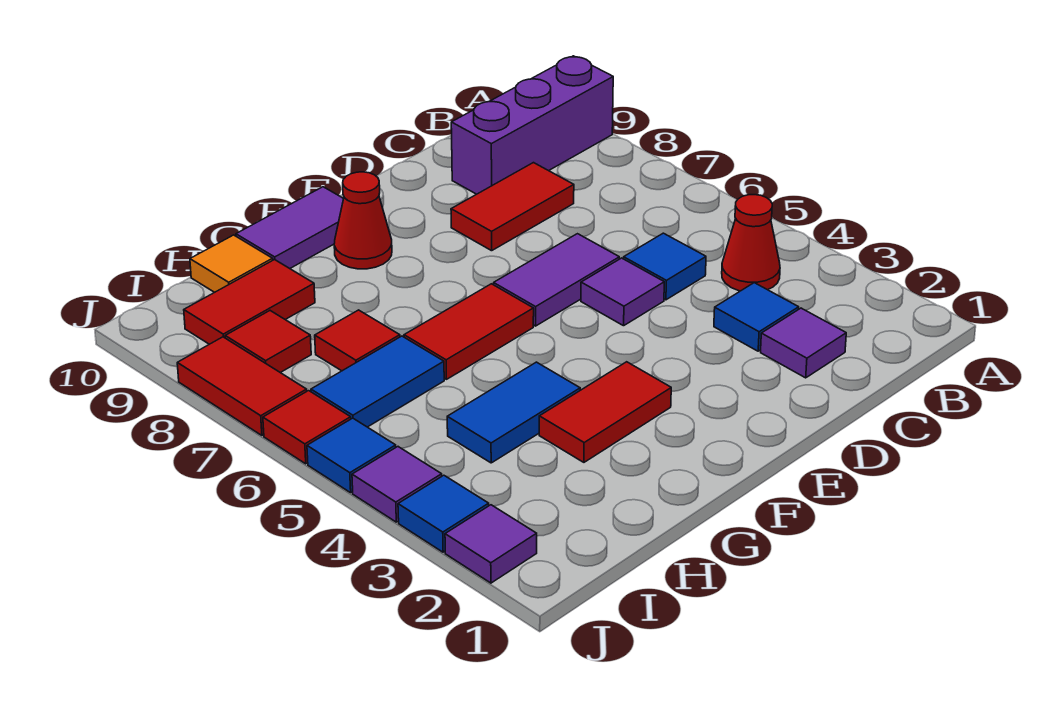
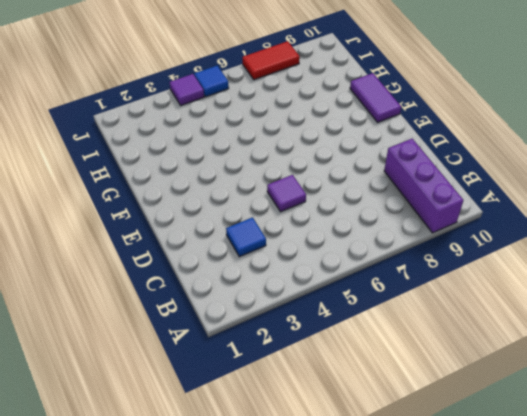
none -> red 1x1 cone [722,195,780,291]
none -> purple 1x1 tile [761,308,846,378]
none -> blue 1x1 tile [624,233,706,300]

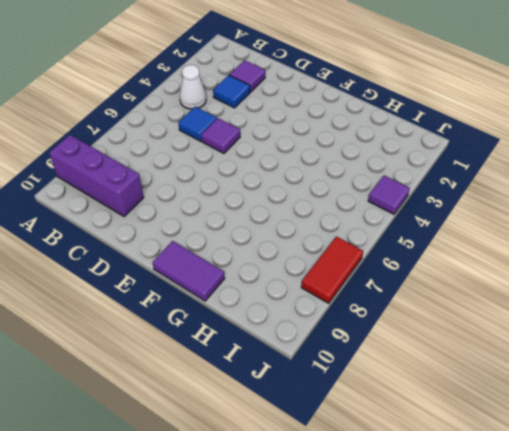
white 1x1 cone [180,65,206,109] -> red 1x1 cone [722,195,780,291]
none -> red 1x2 tile [451,163,574,251]
none -> purple 1x2 tile [494,234,619,326]
none -> red 1x2 tile [539,362,671,462]

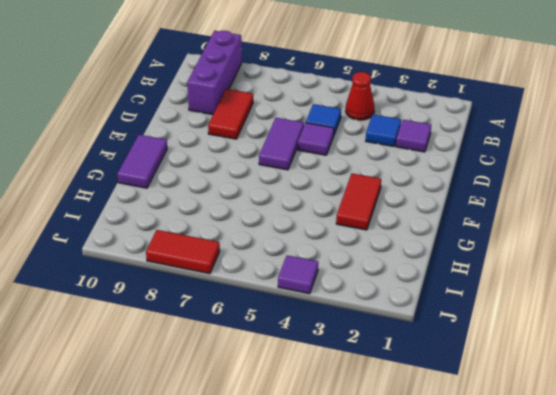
none -> red 1x2 tile [404,284,534,379]
none -> red 1x1 cone [334,172,392,269]
none -> blue 1x2 tile [447,362,580,463]

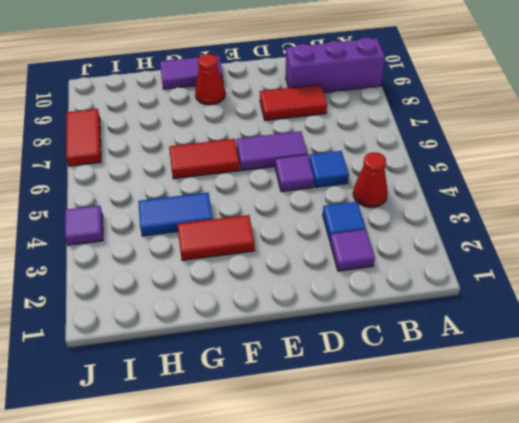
none -> blue 1x2 tile [311,336,444,427]
none -> red 1x1 tile [315,310,400,371]
none -> red 1x2 tile [184,260,315,344]

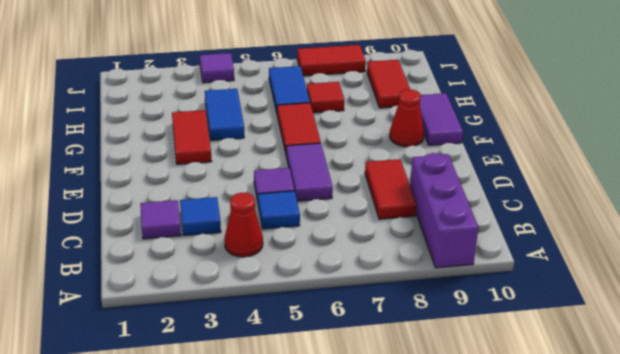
none -> orange 1x1 tile [190,235,273,292]
none -> red 1x1 tile [225,311,311,373]
none -> purple 1x1 tile [445,505,537,583]

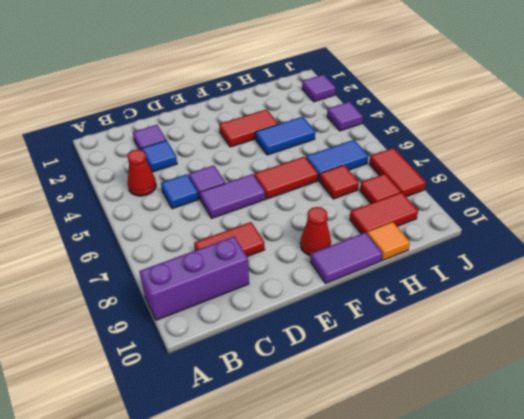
none -> blue 1x1 tile [398,475,489,552]
none -> blue 1x1 tile [307,418,396,493]
none -> red 1x1 tile [263,391,351,464]

